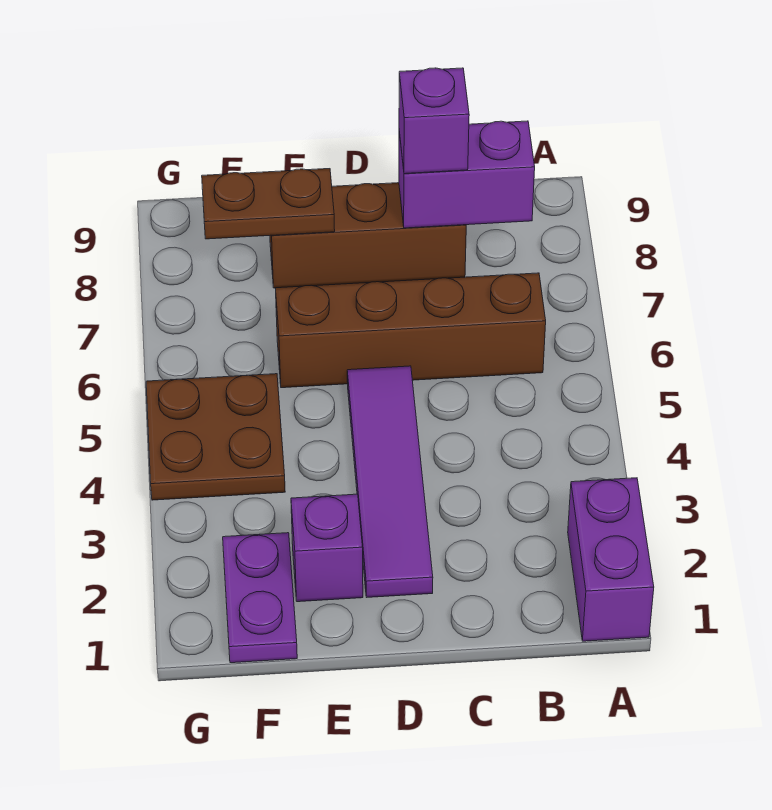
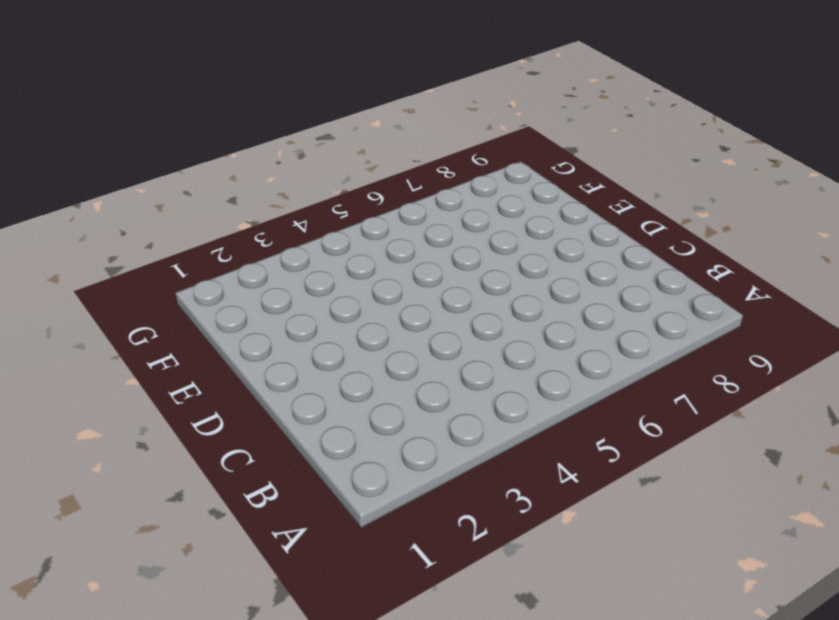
none -> purple 1x2 brick [568,478,654,641]
none -> brown 1x4 brick [275,273,546,388]

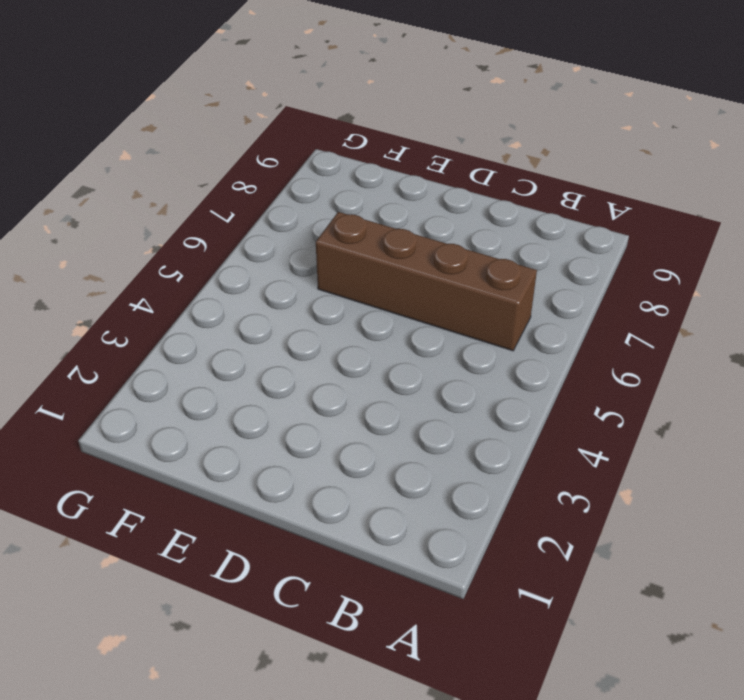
none -> purple 1x2 brick [568,478,654,641]
none -> brown 1x3 brick [270,183,466,288]

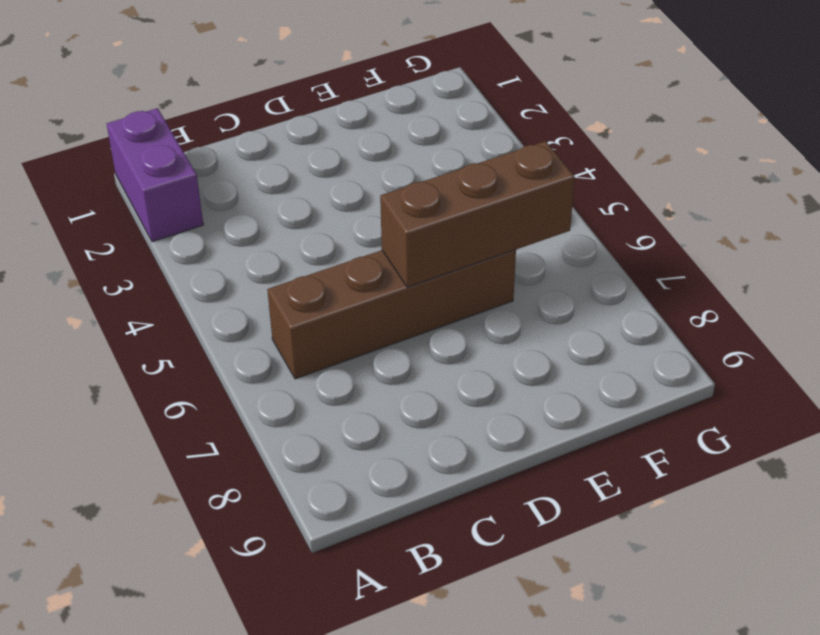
brown 1x3 brick [380,141,575,287] -> brown 1x3 brick moved to [270,183,466,288]
none -> purple 1x4 tile [347,366,433,597]
none -> purple 1x1 brick [291,494,363,602]

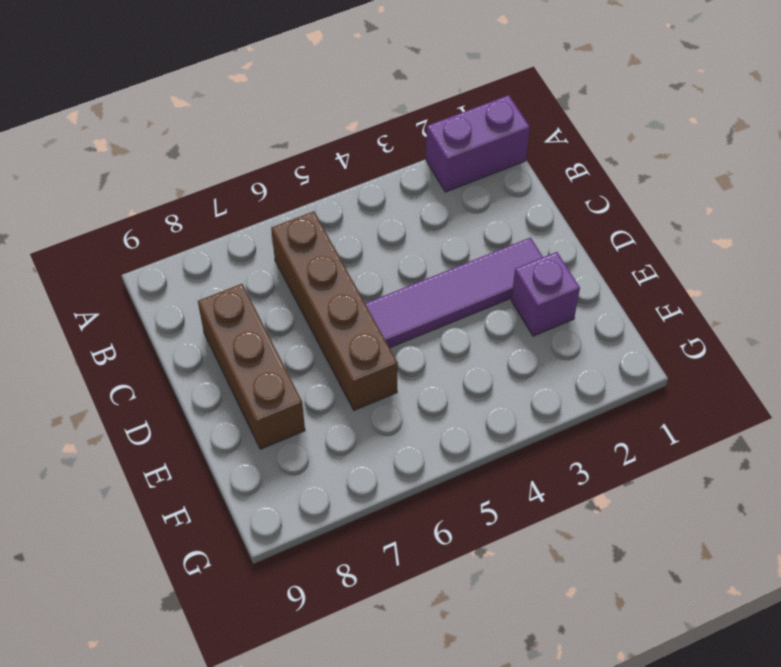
none -> purple 1x2 plate [223,533,297,663]
none -> brown 2x2 plate [146,374,285,500]

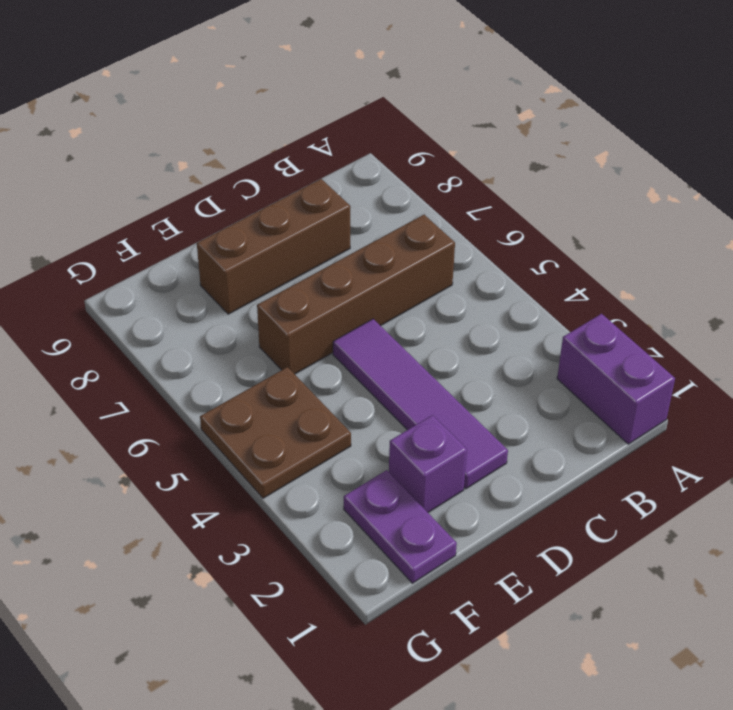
none -> purple 1x2 brick [399,121,535,228]
none -> brown 1x2 plate [202,169,335,239]

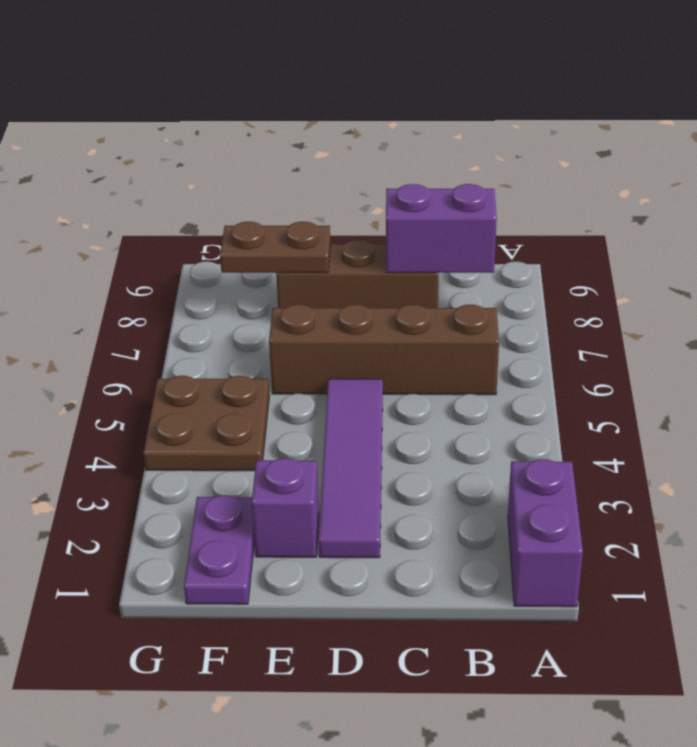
none -> purple 1x1 brick [399,68,469,174]

